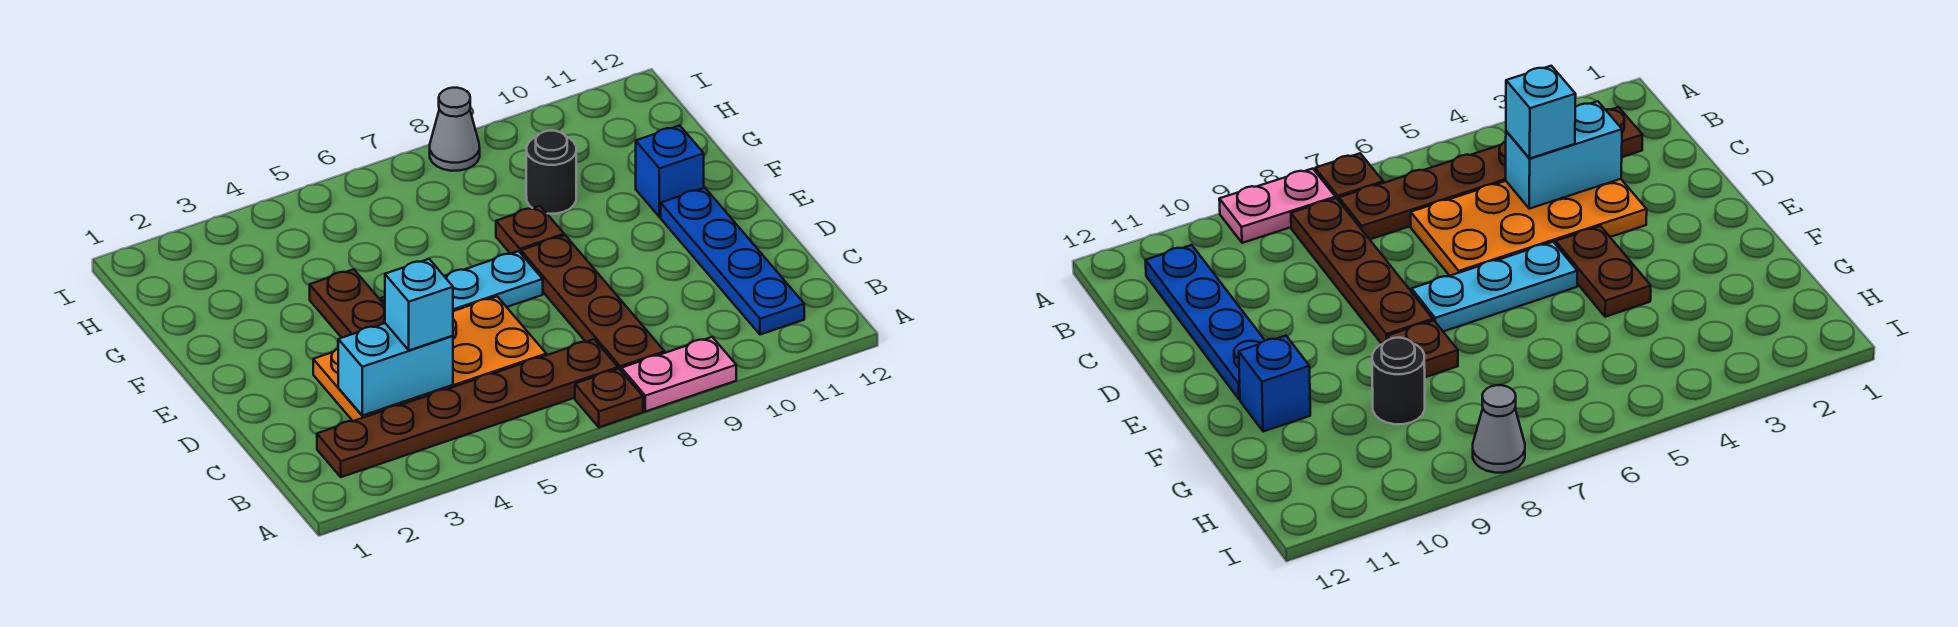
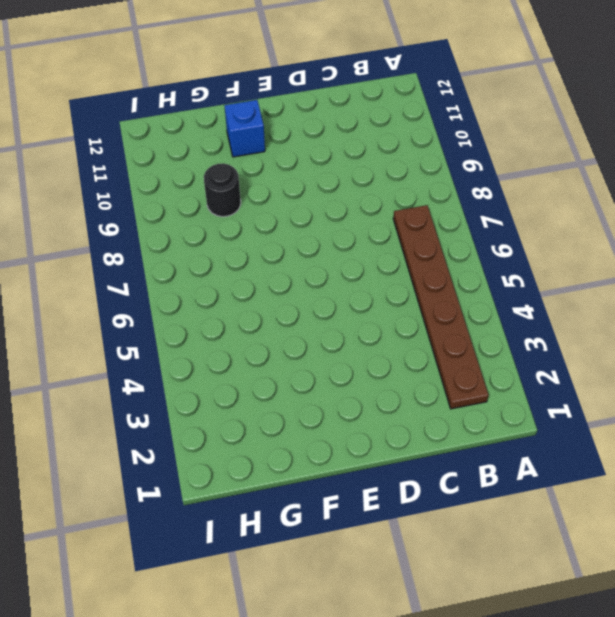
none -> brown 1x1 plate [575,369,643,427]
none -> pink 1x2 plate [621,337,736,412]
none -> brown 1x4 plate [521,235,665,370]

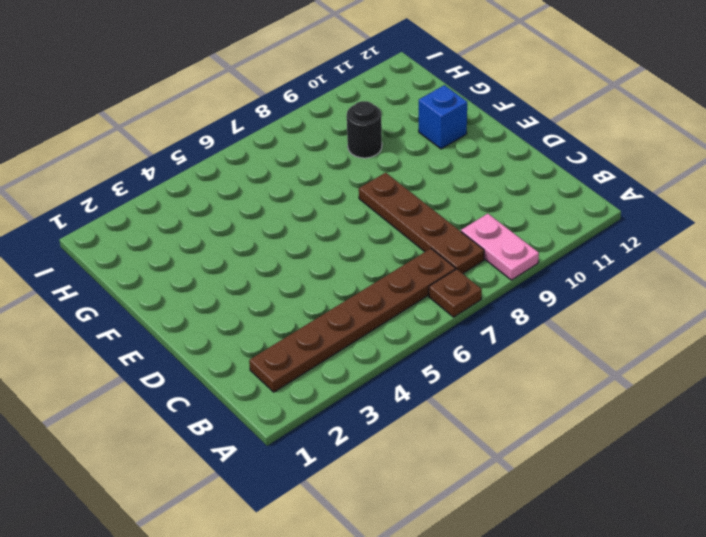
pink 1x2 plate [461,214,539,280] -> pink 1x2 plate turned to [621,337,736,412]
none -> blue 1x4 plate [661,188,804,335]
none -> orange 2x4 plate [313,296,546,421]
none -> brown 1x2 plate [310,269,385,338]

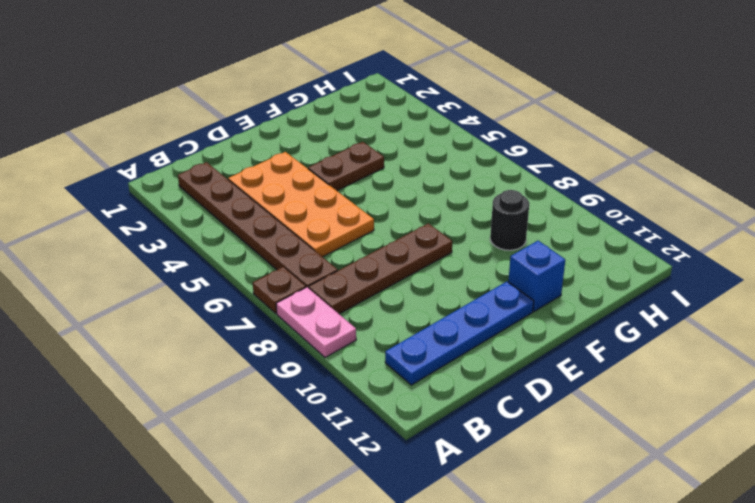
none -> cyan 1x3 plate [381,251,543,311]
none -> brown 1x1 plate [496,206,564,254]
none -> grey 1x1 cone [430,88,480,171]

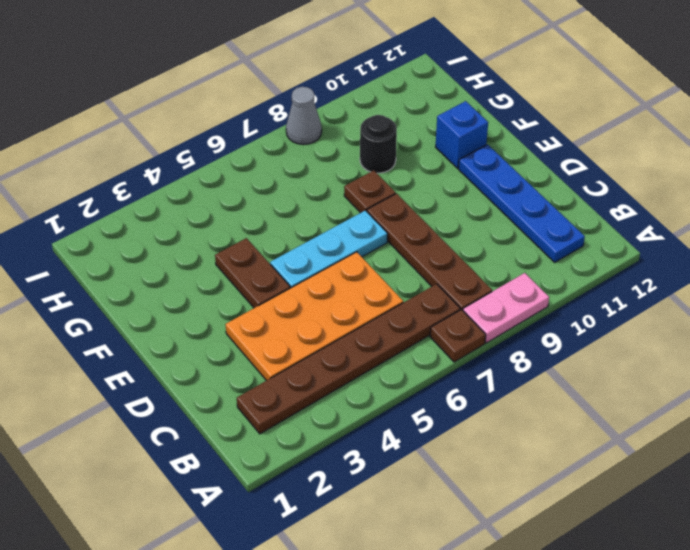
none -> cyan 1x2 brick [338,323,453,416]
none -> cyan 1x1 brick [385,259,453,350]

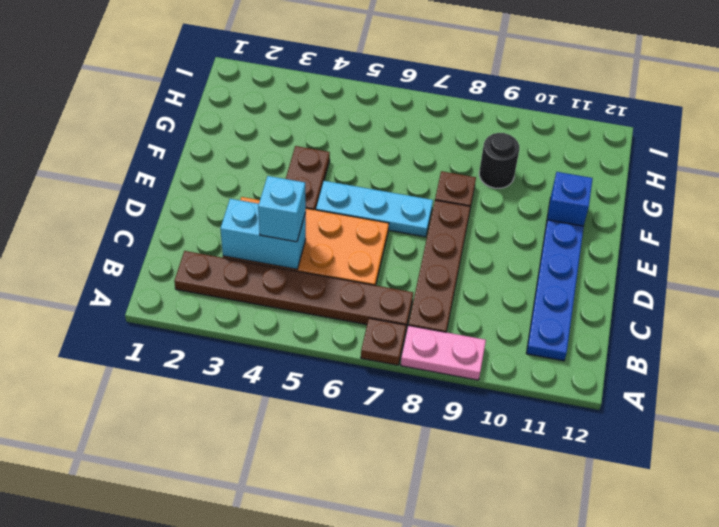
none -> grey 1x1 cone [430,88,480,171]

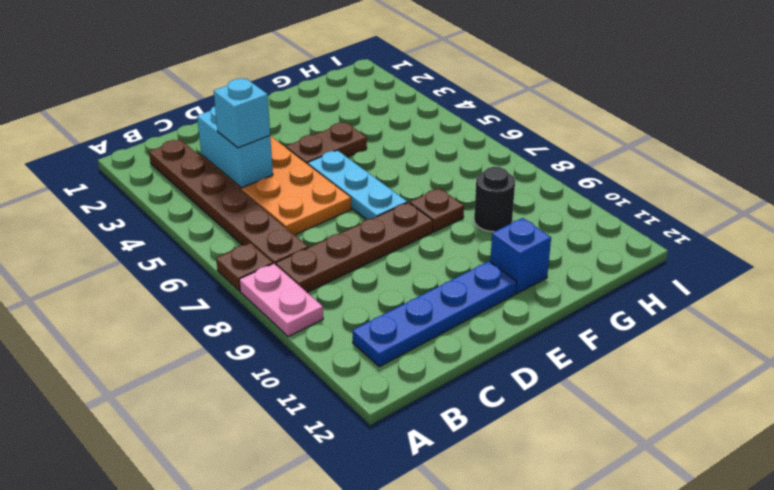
none -> grey 1x1 cone [430,88,480,171]

